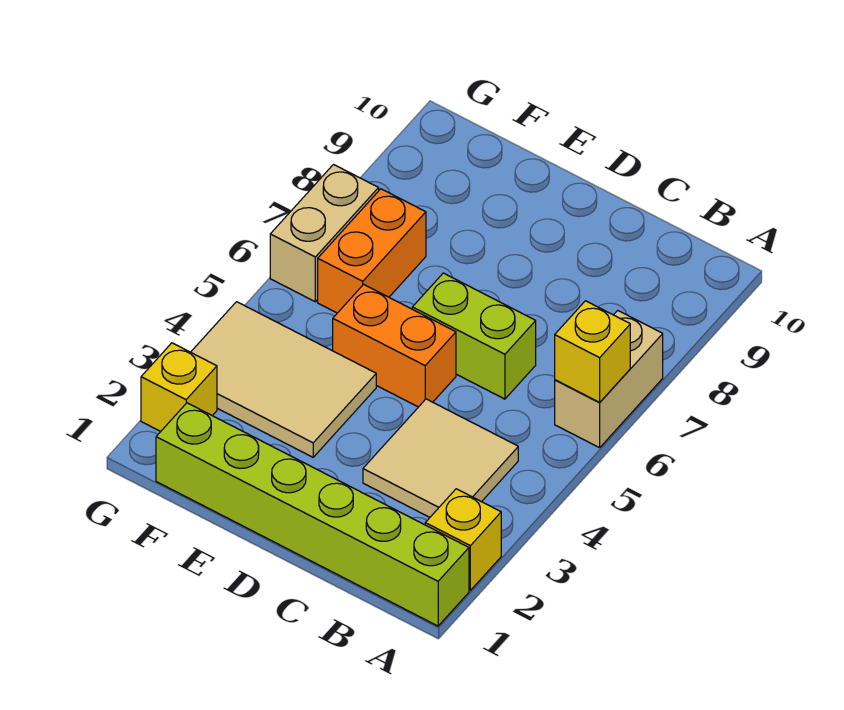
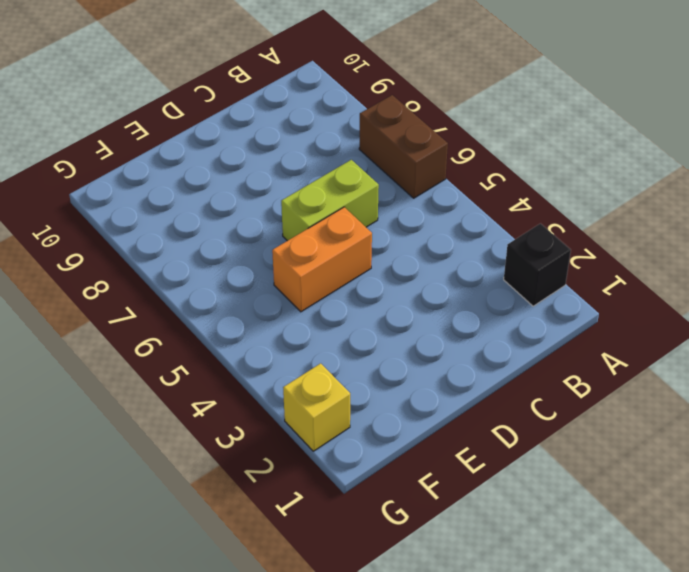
black 1x1 brick [504,224,571,306] -> yellow 1x1 brick [425,489,501,590]
brown 1x2 brick [359,95,448,198] -> tan 1x2 brick [555,311,663,448]
none -> lime 1x6 brick [156,403,469,626]
none -> tan 2x2 tile [363,399,518,517]

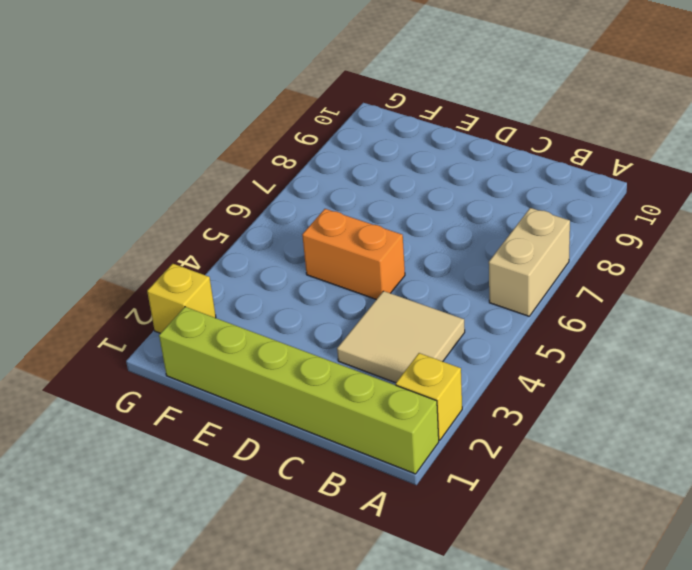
none -> lime 1x2 brick [412,273,536,399]
none -> tan 2x3 tile [191,302,376,457]

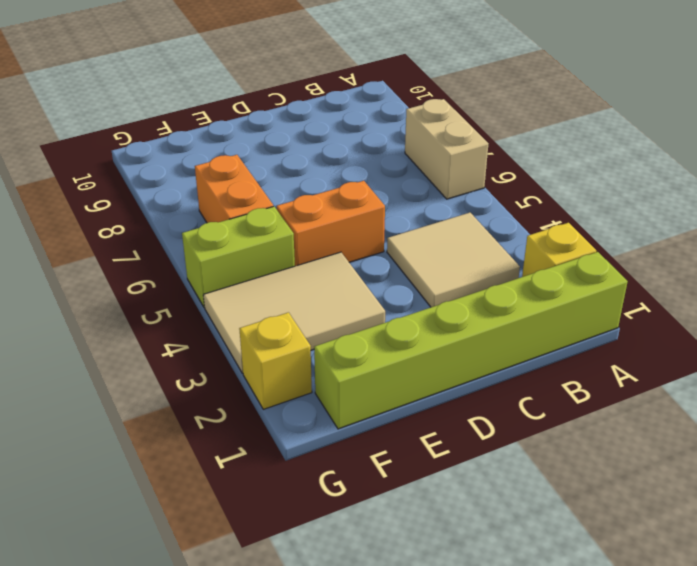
lime 1x2 brick [182,206,295,308] -> lime 1x2 brick moved to [412,273,536,399]
none -> tan 1x2 brick [270,165,379,302]
none -> yellow 1x1 brick [555,301,630,403]

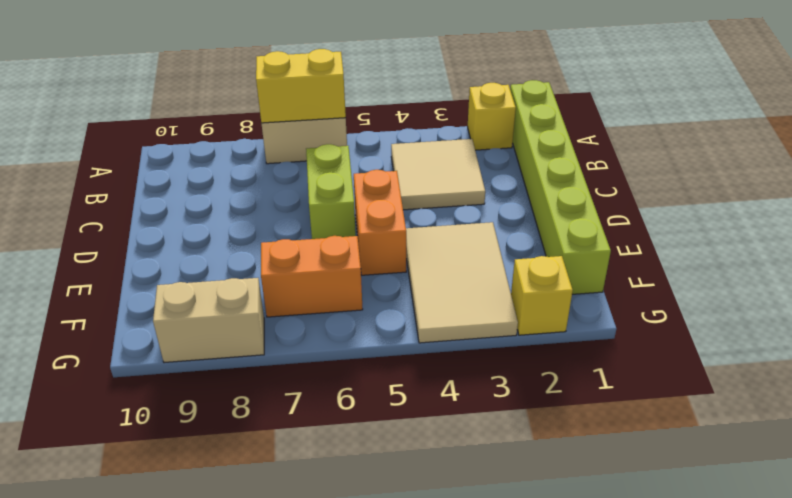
yellow 1x2 brick [256,49,346,123] -> yellow 1x1 brick [555,301,630,403]
tan 1x2 brick [153,278,264,363] -> tan 1x2 brick moved to [270,165,379,302]

